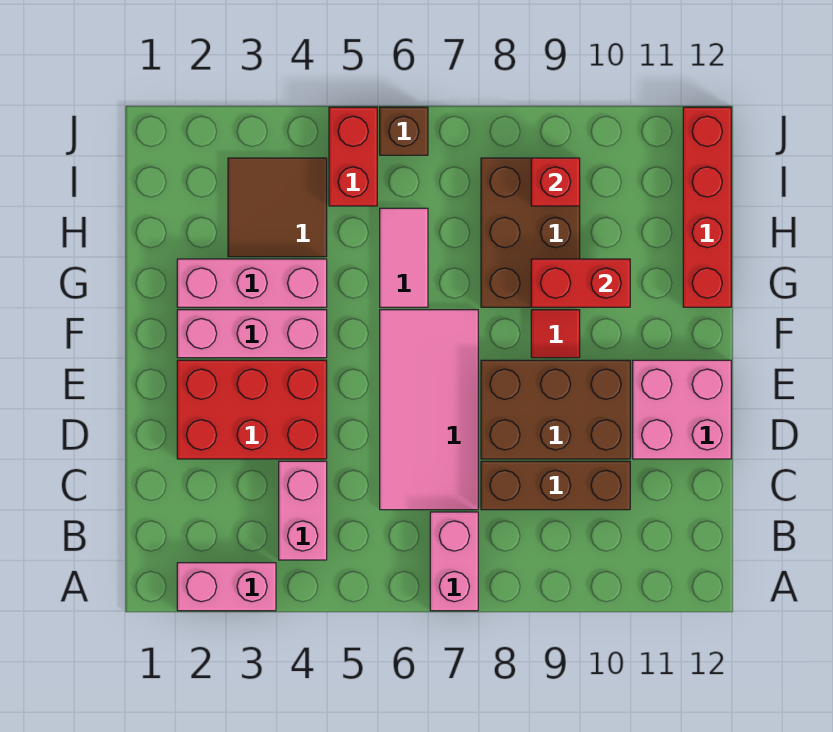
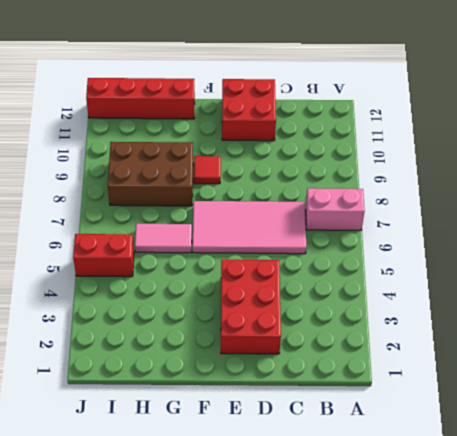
red 2x2 brick [222,79,276,141] -> pink 2x2 brick [633,360,731,459]
none -> pink 1x2 brick [177,563,276,611]
none -> pink 1x2 brick [279,461,327,560]
none -> brown 1x3 brick [481,461,630,510]

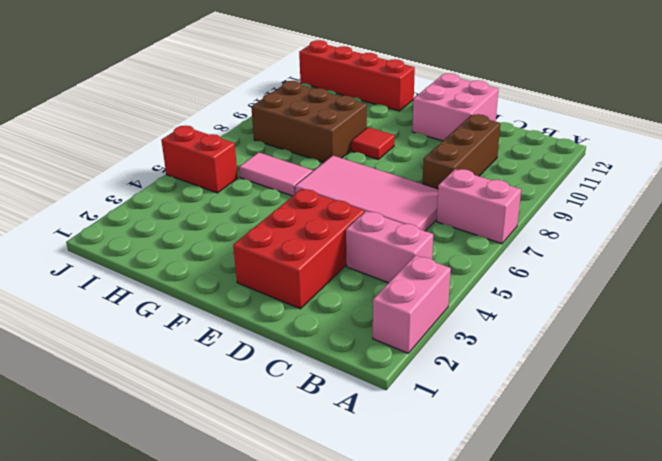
none -> brown 2x3 brick [481,360,630,459]
none -> pink 1x3 brick [177,310,327,358]
none -> pink 1x3 brick [177,259,327,307]

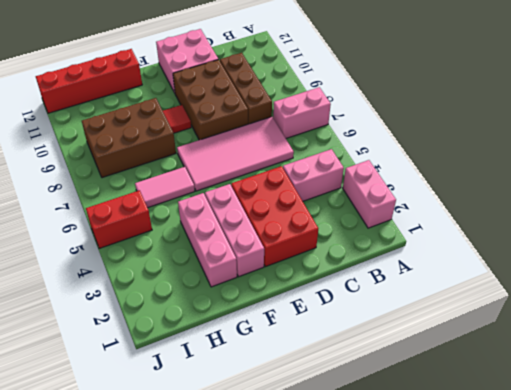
none -> brown 2x2 tile [228,158,327,257]
none -> brown 1x1 brick [380,107,428,155]
none -> red 1x2 brick [531,259,630,307]

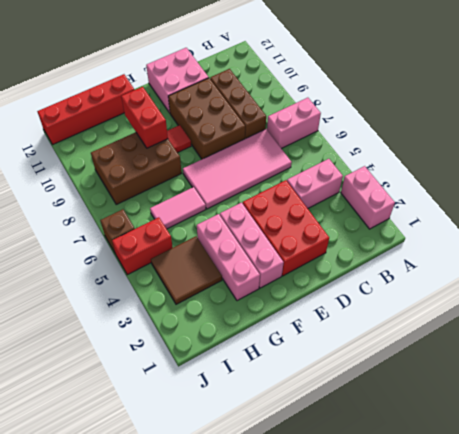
none -> red 1x1 brick [531,158,580,206]

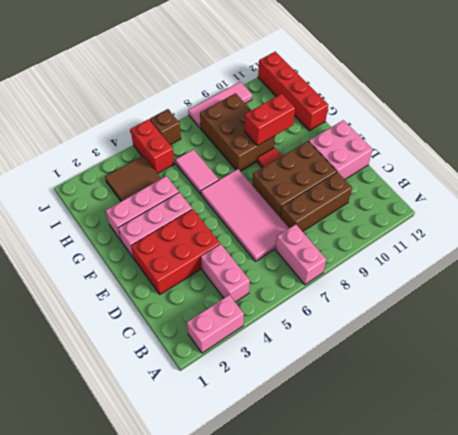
pink 1x3 tile [188,82,252,128] -> none
none -> red 1x1 brick [531,158,580,206]

